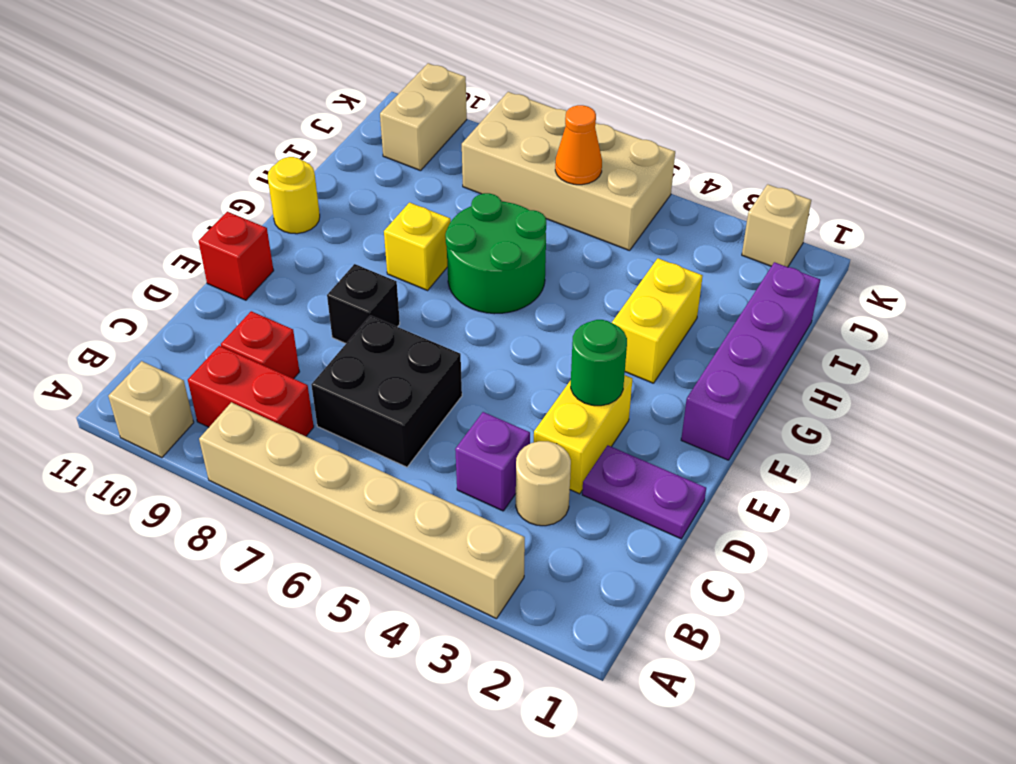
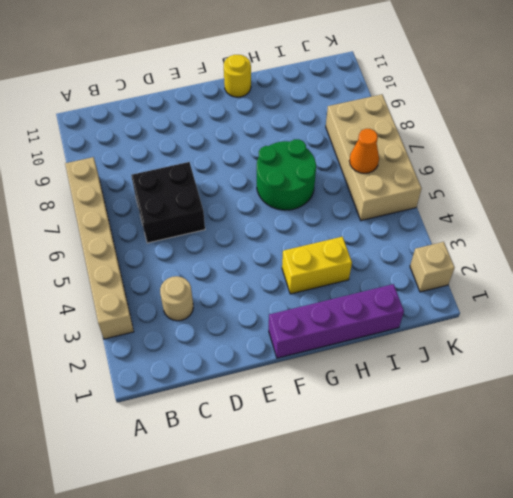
none -> tan 1x1 brick [108,361,194,458]
none -> red 1x2 brick [188,346,314,436]
none -> purple 1x1 brick [455,412,530,511]

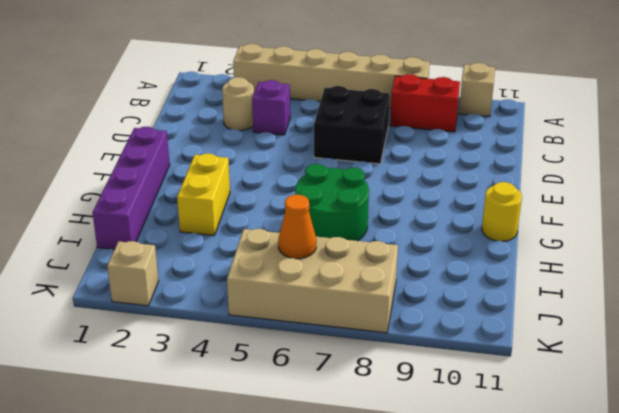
none -> red 1x1 brick [221,311,300,379]
none -> purple 1x2 plate [582,445,706,539]
none -> yellow 1x2 brick [534,375,632,494]

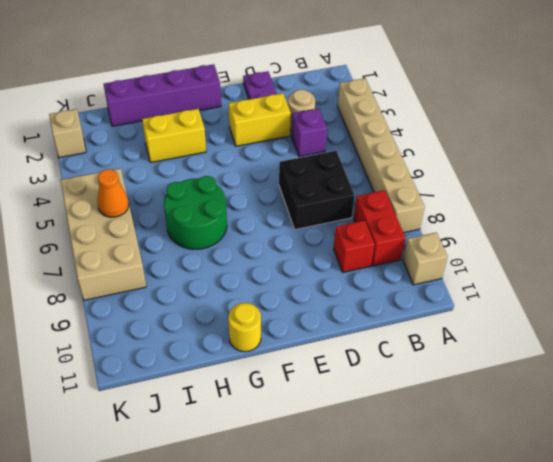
none -> black 1x1 brick [327,264,400,343]
none -> red 1x1 brick [199,212,274,300]
none -> yellow 1x1 brick [384,203,451,290]

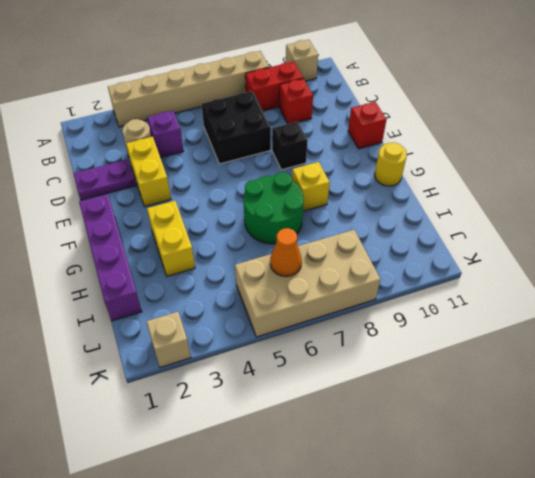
none -> tan 1x2 brick [380,63,467,171]
none -> green 1x1 round brick [571,320,627,406]

